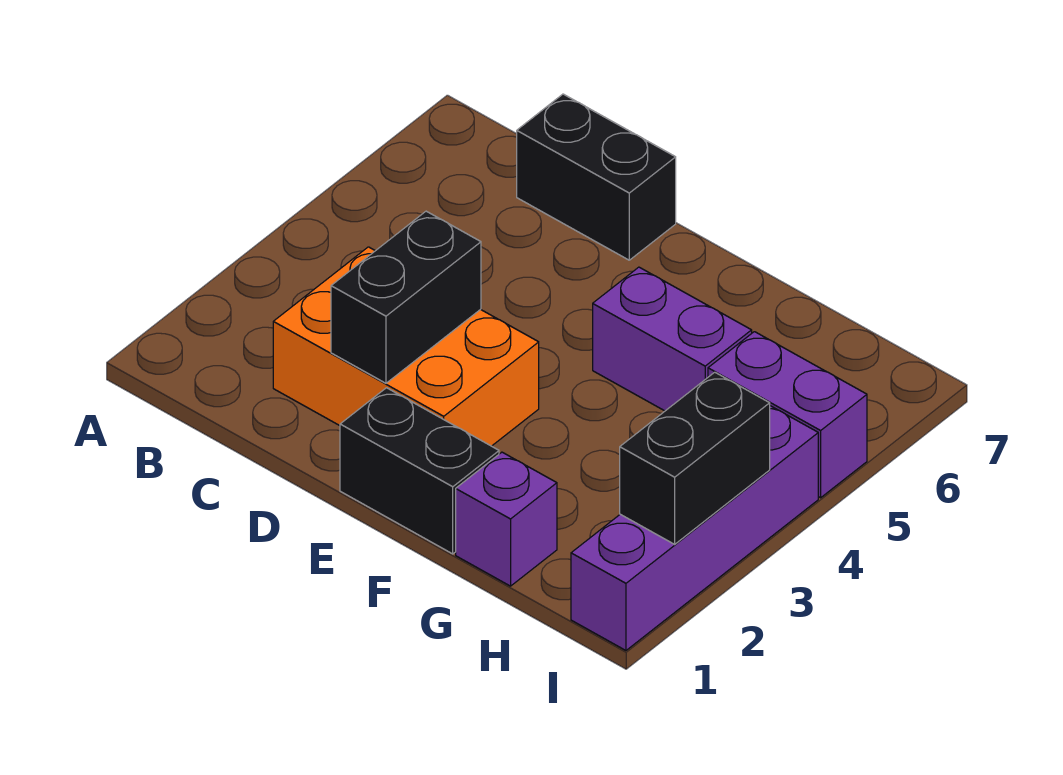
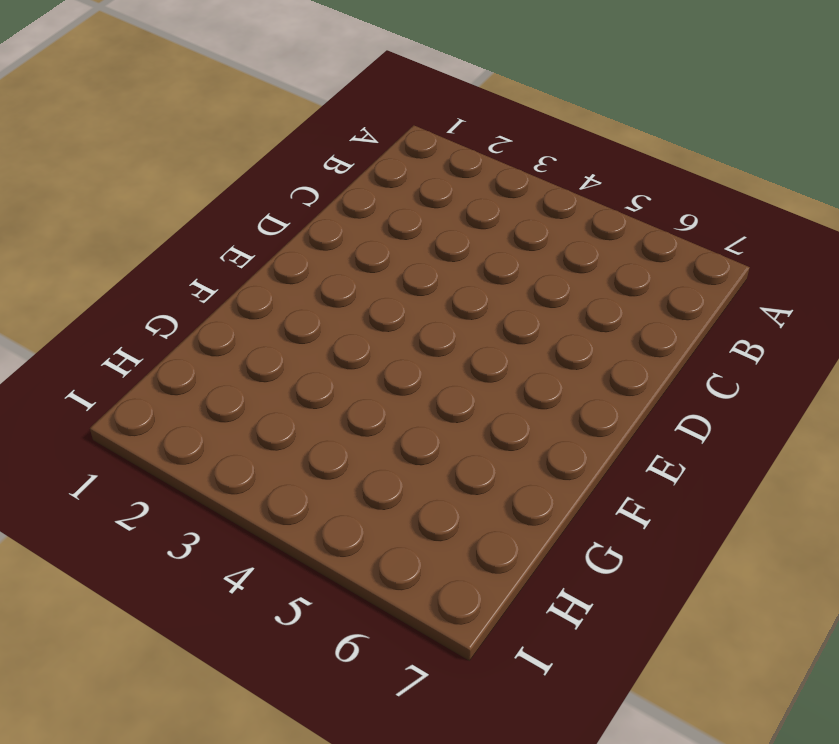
none -> orange 2x3 brick [273,247,539,446]
none -> black 1x2 brick [517,94,676,260]

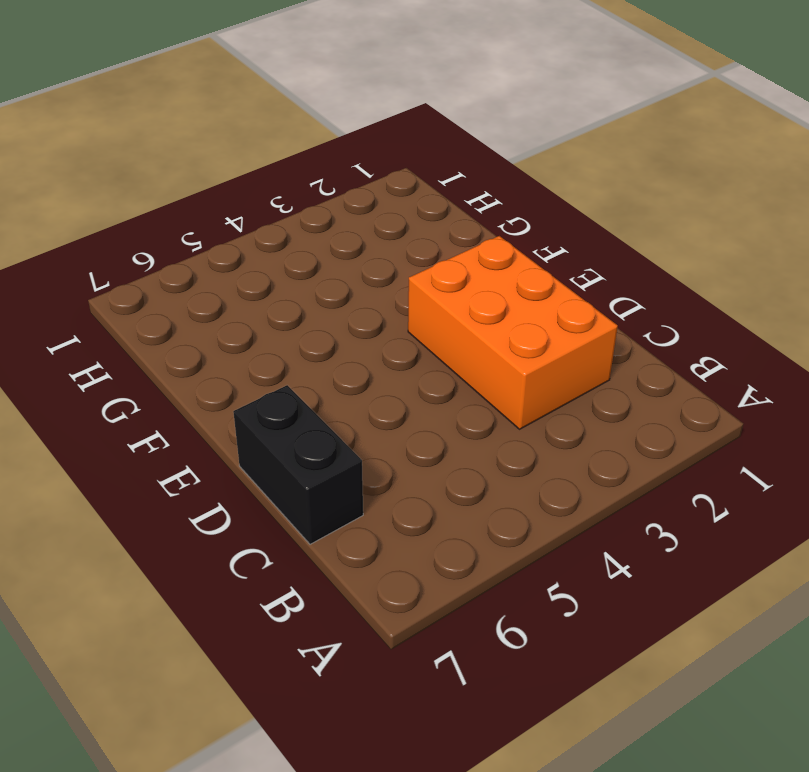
none -> black 1x2 brick [340,388,499,554]
none -> purple 1x2 brick [593,267,752,411]

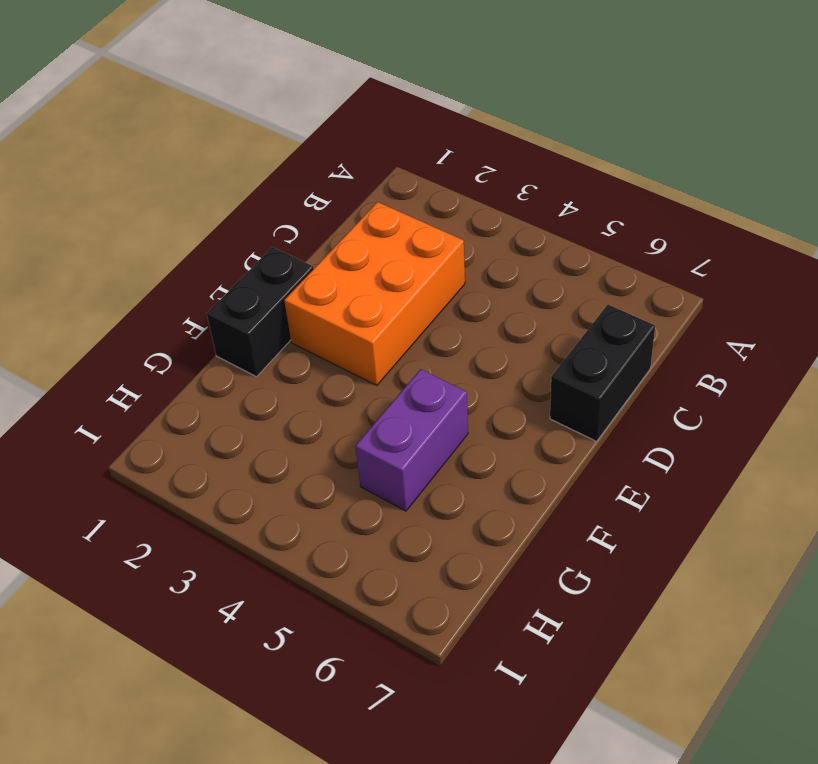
none -> purple 1x1 brick [456,452,557,586]
none -> purple 1x2 brick [708,332,867,498]

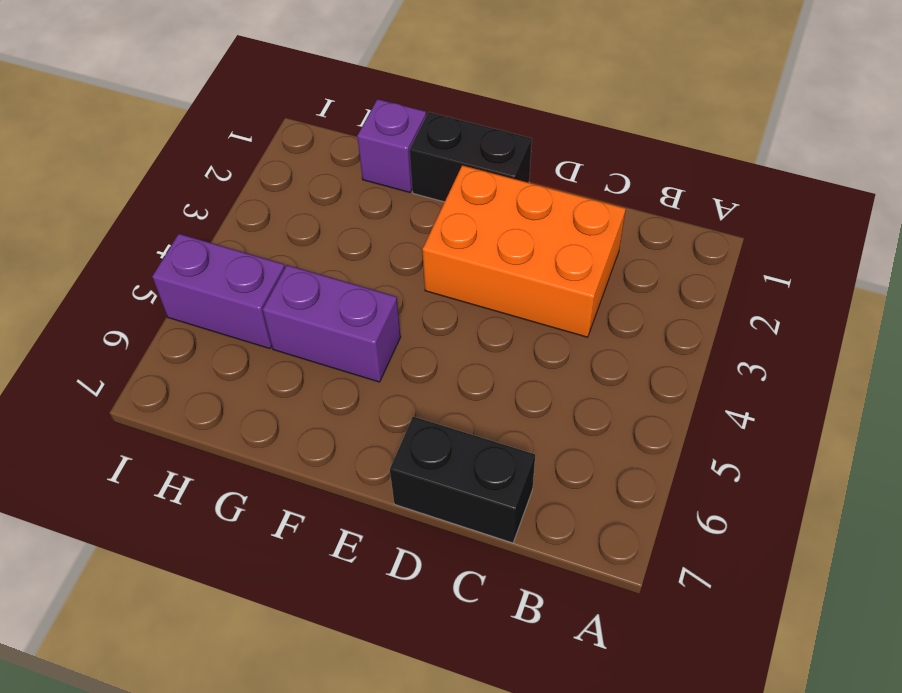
none -> purple 1x4 brick [571,406,818,650]
none -> black 1x2 brick [331,211,481,383]

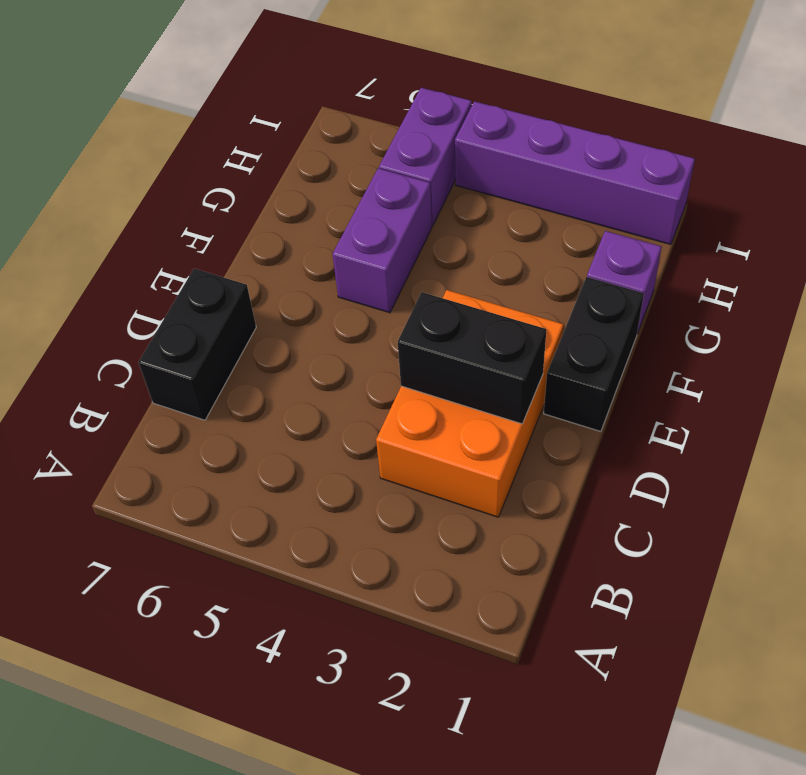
none -> black 1x2 brick [620,372,770,544]

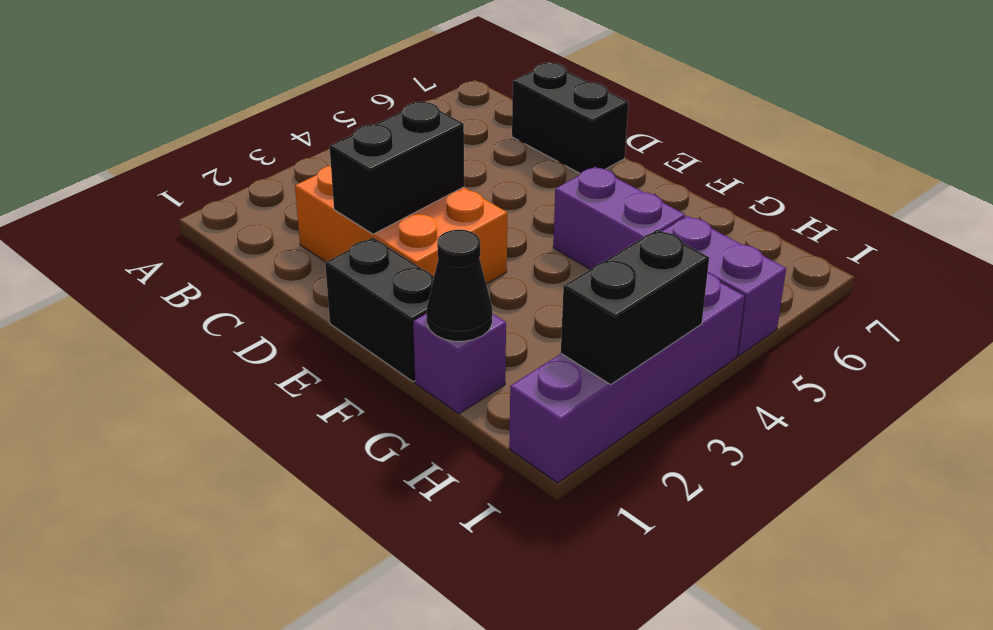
black 1x1 cone [427,230,492,341] -> none

